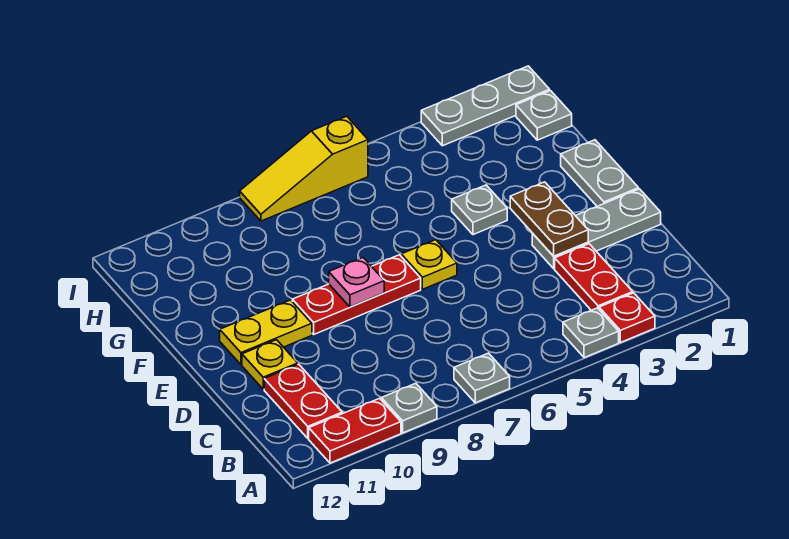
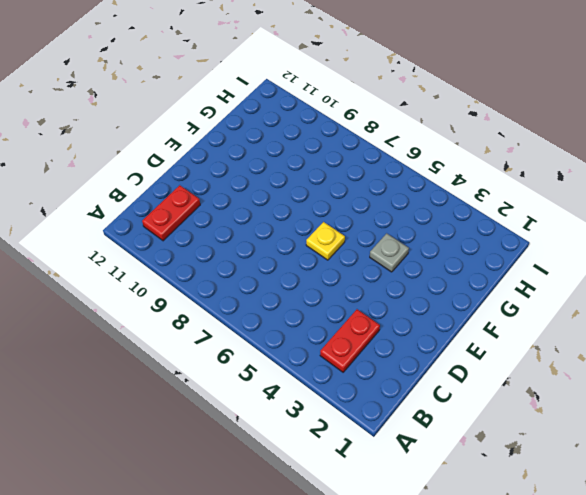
none -> red 1x1 plate [599,293,655,343]
none -> grey 1x1 plate [563,308,619,358]
none -> grey 1x1 plate [454,353,510,403]

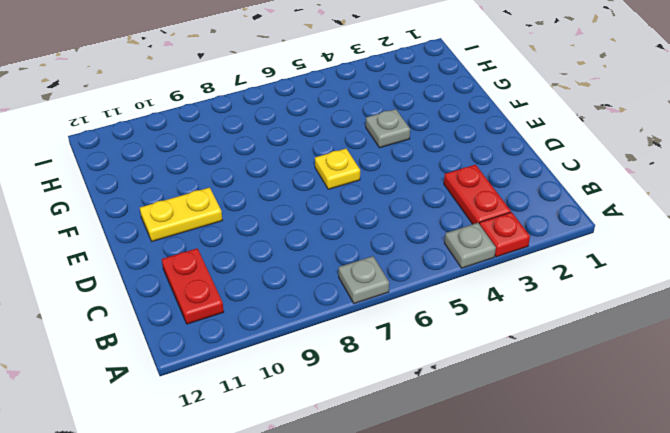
none -> grey 1x1 plate [381,383,437,433]
none -> red 1x2 plate [309,398,401,463]
none -> grey 1x3 plate [532,189,661,269]

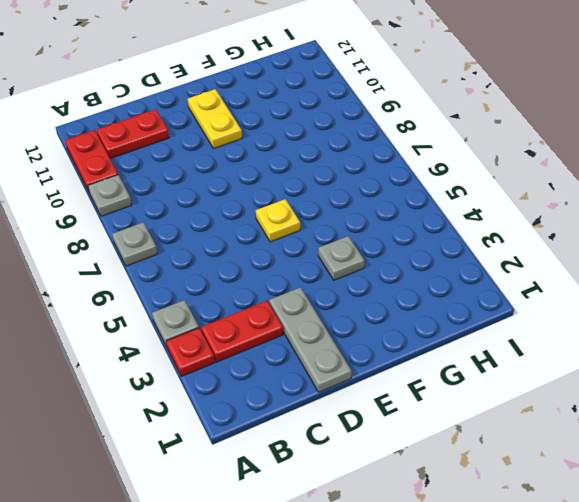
none -> yellow 1x1 plate [242,340,298,389]
none -> grey 1x2 plate [561,140,639,206]
none -> red 1x3 plate [292,255,421,334]

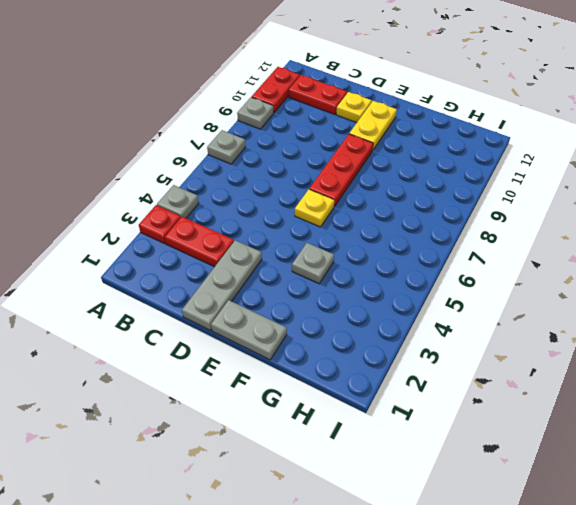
none -> grey 1x1 plate [516,91,572,140]
none -> grey 1x3 plate [421,66,550,146]
none -> yellow 1x3 slope [240,116,368,221]

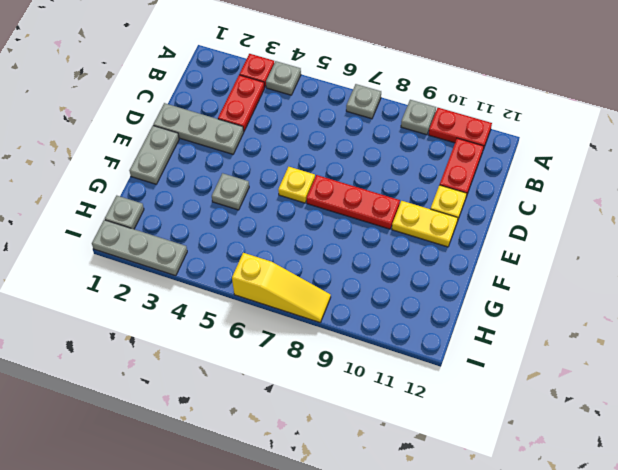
none -> brown 1x2 plate [510,182,588,256]
none -> pink 1x1 plate [329,258,384,307]

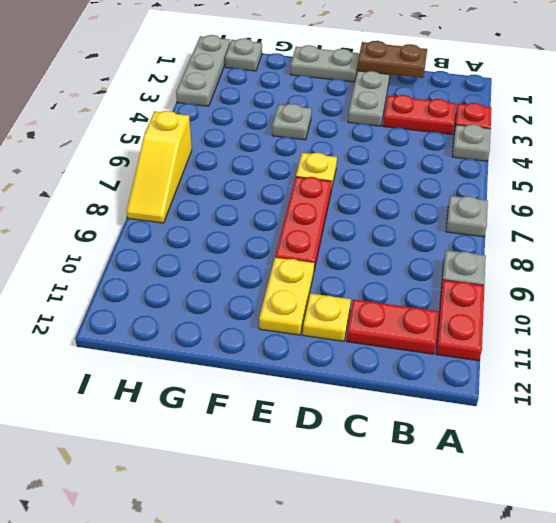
brown 1x2 plate [357,41,427,78] -> brown 1x2 plate moved to [510,182,588,256]
none -> pink 1x1 plate [329,258,384,307]

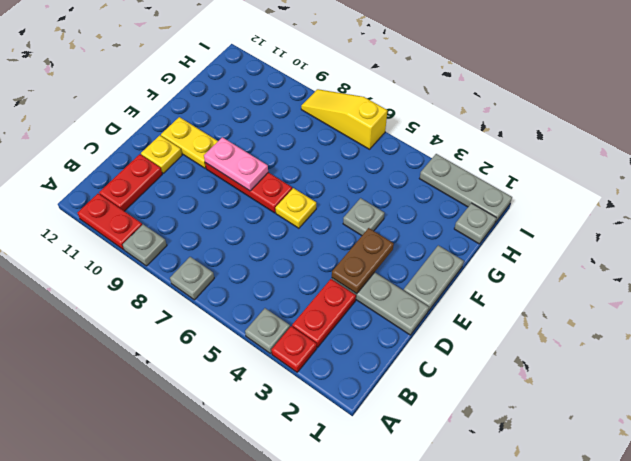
pink 1x2 plate [204,137,268,191] -> pink 1x1 plate [329,258,384,307]

